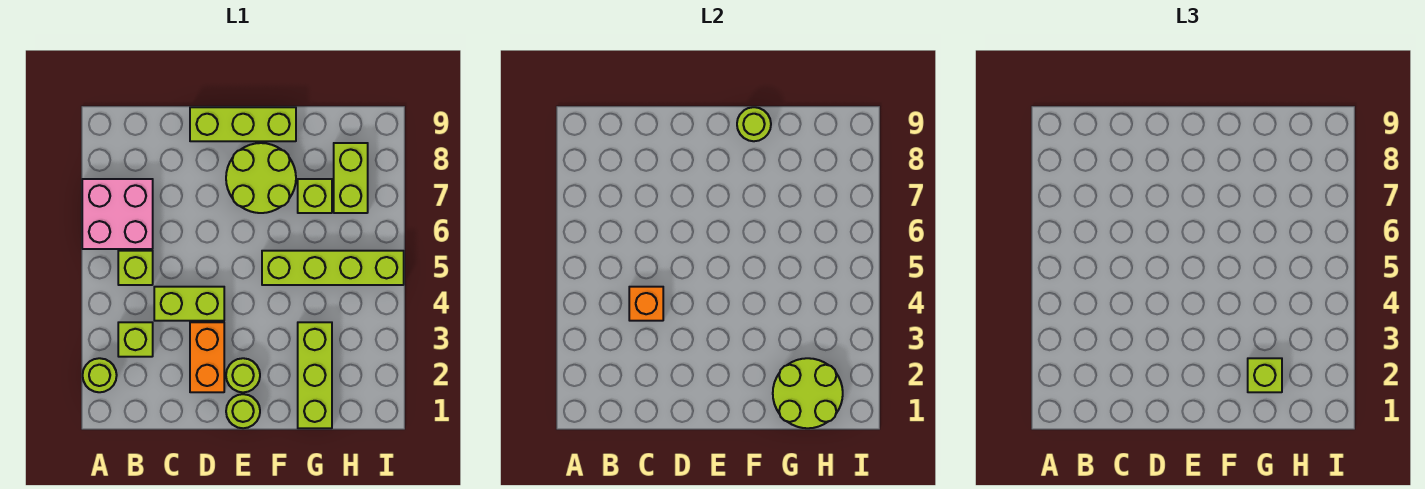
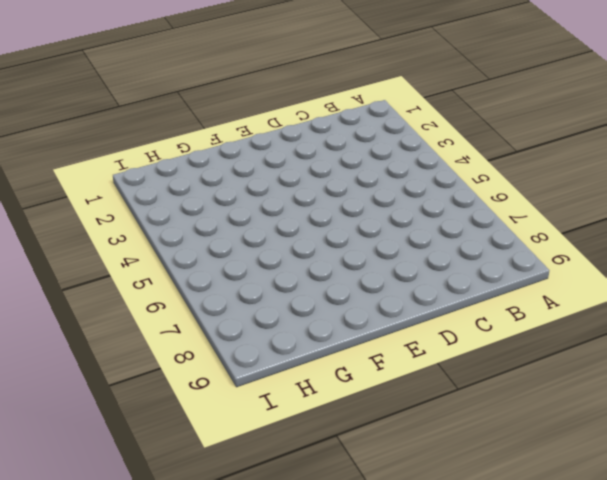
none -> lime 1x1 round brick [83,358,117,392]
none -> pink 2x2 brick [82,179,153,249]
none -> lime 1x1 brick [118,322,153,357]

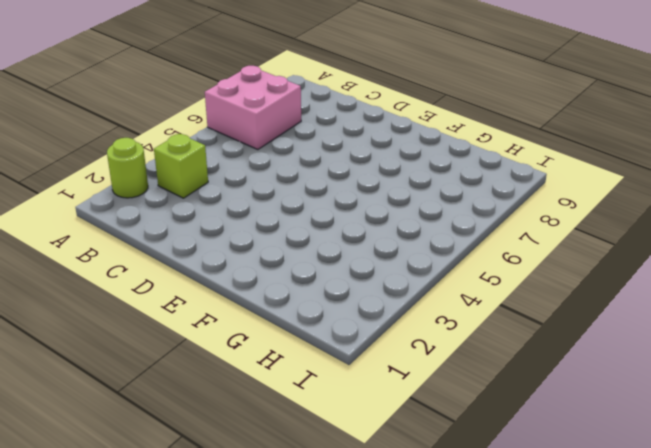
none -> lime 1x1 brick [118,251,153,285]
none -> lime 1x2 brick [154,287,224,321]
none -> orange 1x2 brick [190,322,224,392]

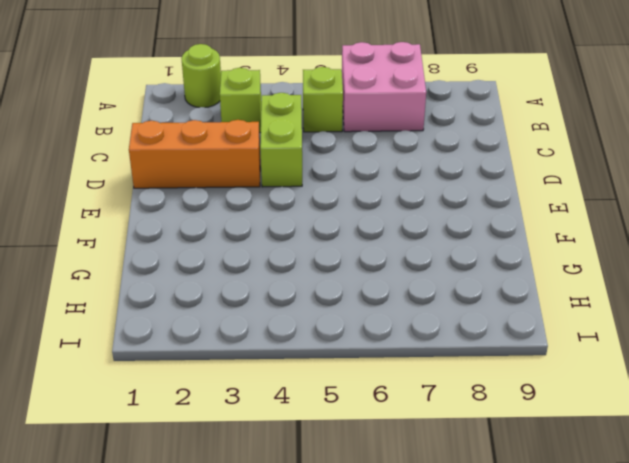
orange 1x3 brick [129,120,260,188] -> orange 1x2 brick [190,322,224,392]
none -> lime 1x3 brick [190,107,296,141]
none -> lime 1x1 round brick [226,394,260,428]
none -> lime 1x1 round brick [226,358,260,392]

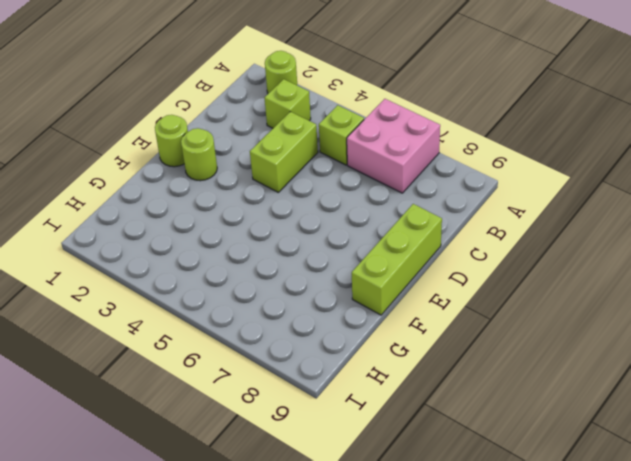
none -> orange 1x2 brick [190,322,224,392]
none -> lime 2x2 round brick [226,143,296,213]
none -> lime 1x4 brick [262,251,404,285]

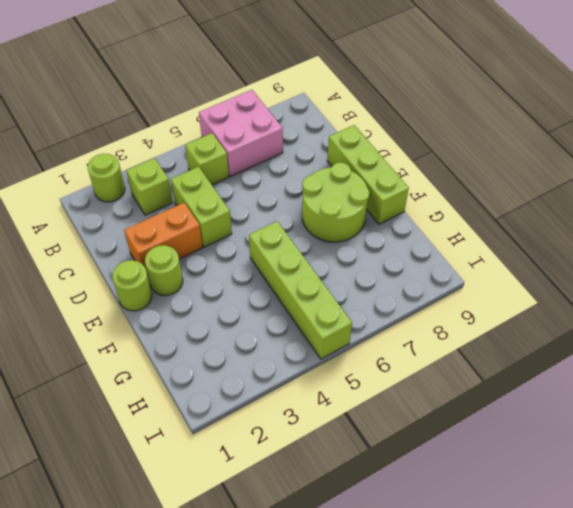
none -> lime 1x3 brick [298,322,332,428]
none -> lime 1x1 brick [298,179,332,213]
none -> lime 1x2 brick [334,143,368,213]

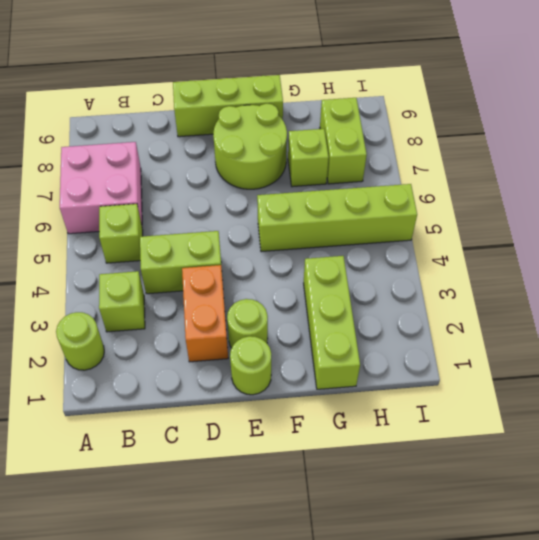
none -> orange 1x1 brick [629,287,663,321]
none -> lime 1x1 round brick [737,107,771,141]
none -> lime 2x2 round brick [773,358,843,428]

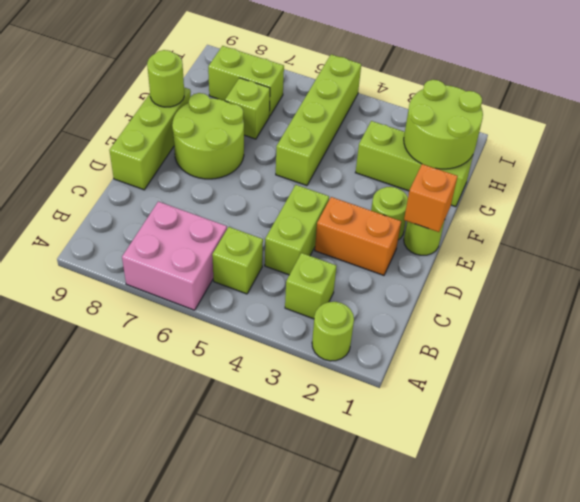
orange 1x1 brick [404,164,458,232] -> orange 1x1 brick moved to [629,287,663,321]
none -> lime 1x1 brick [1248,358,1282,392]

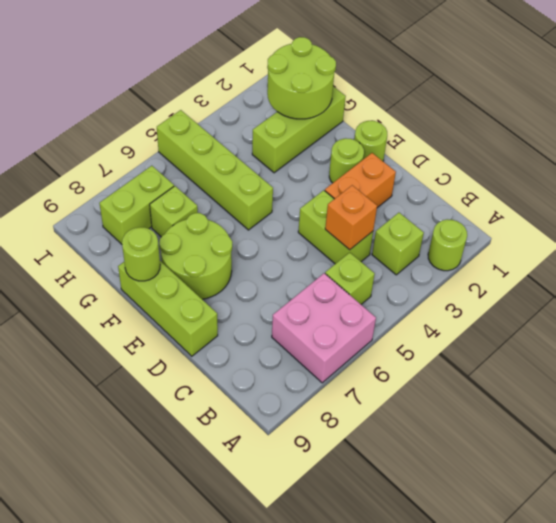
none -> lime 1x1 brick [1248,358,1282,392]

